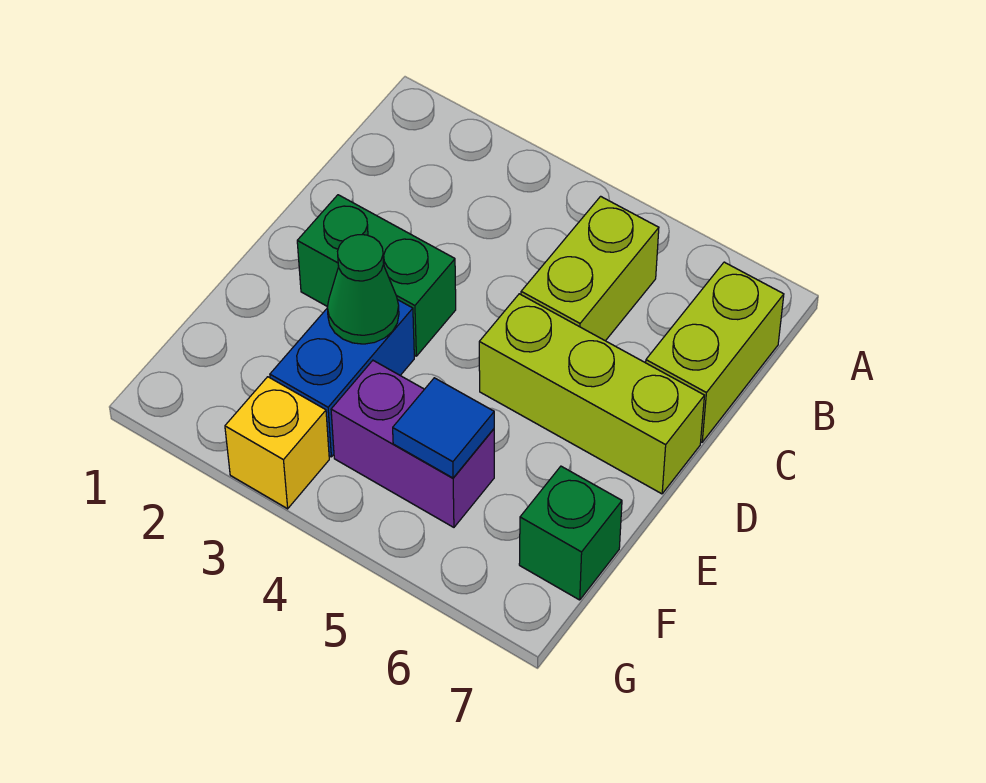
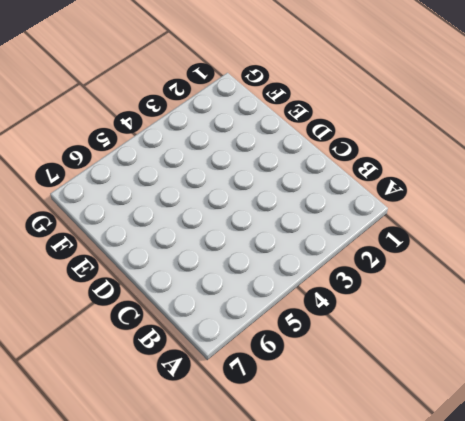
none -> lime 1x2 brick [521,196,659,341]
none -> lime 1x2 brick [646,262,784,442]

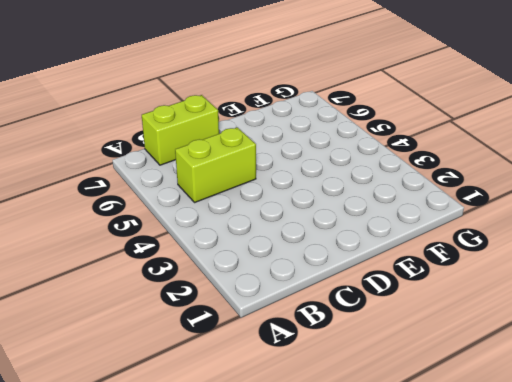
none -> green 1x2 brick [297,195,456,356]
none -> lime 1x3 brick [479,294,704,494]

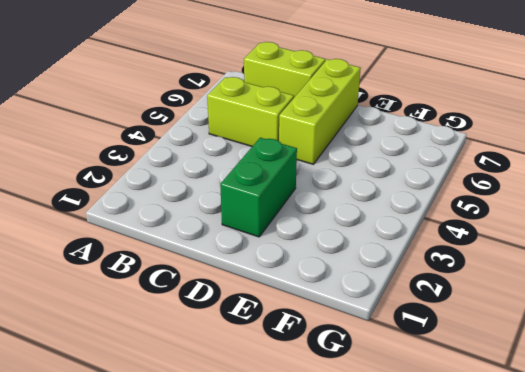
none -> blue 1x2 brick [270,300,414,457]
none -> purple 1x2 brick [331,361,494,527]

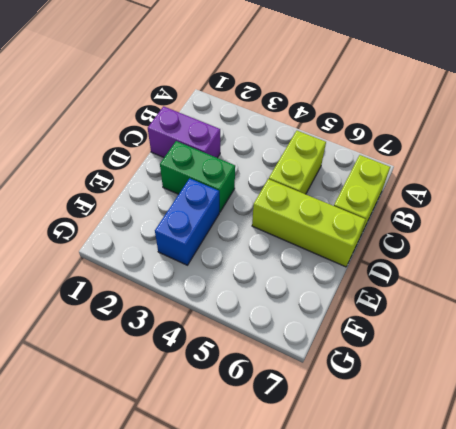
purple 1x2 brick [148,106,220,158] -> purple 1x2 brick moved to [331,361,494,527]
none -> green 1x1 brick [519,466,622,600]
none -> yellow 1x1 brick [225,377,329,509]

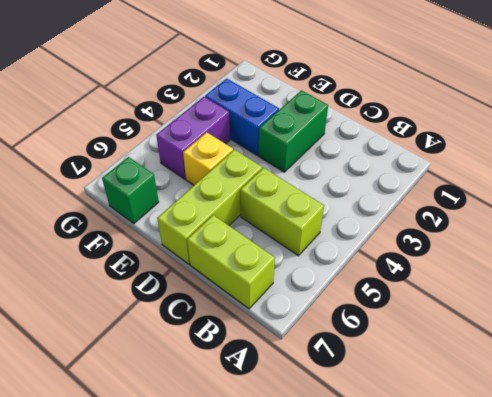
yellow 1x1 brick [183,132,233,185] -> yellow 1x1 brick moved to [225,377,329,509]
none -> green 1x1 cone [327,235,399,344]
none -> blue 1x1 tile [393,378,494,478]

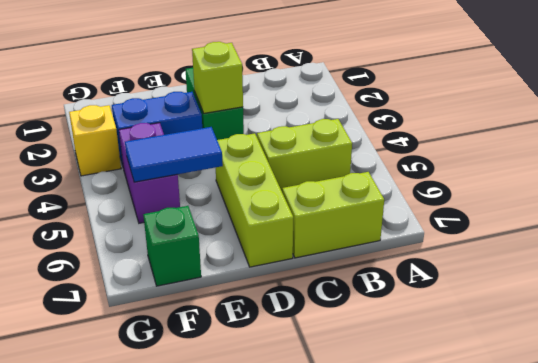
lime 1x1 brick [192,42,243,113] -> none
blue 1x2 tile [125,127,223,182] -> blue 1x1 tile [393,378,494,478]
none -> green 1x1 cone [327,235,399,344]

